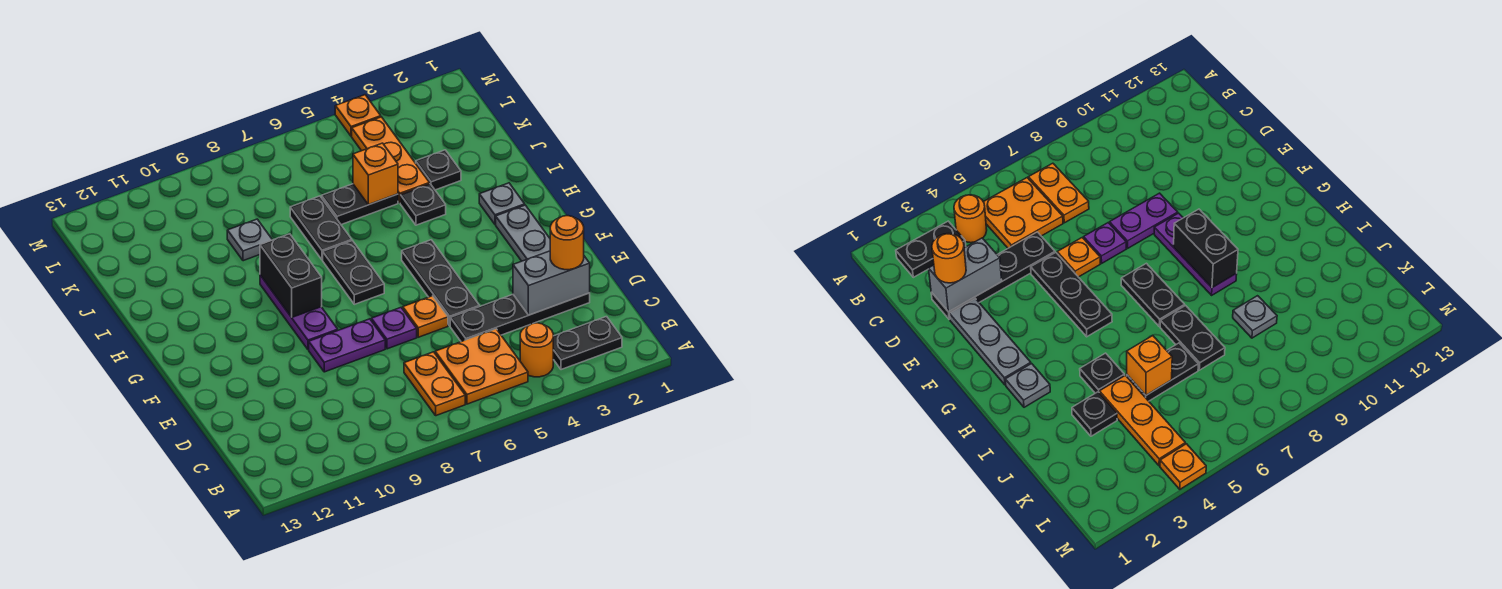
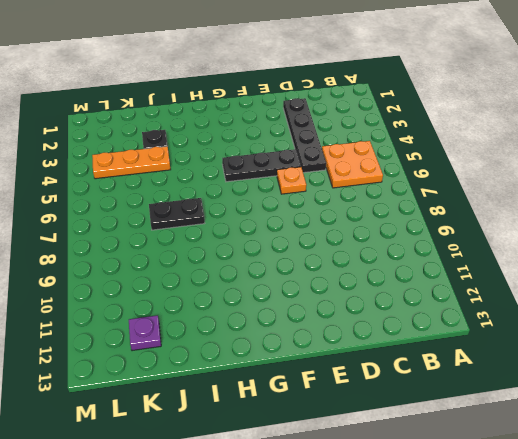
purple 1x1 plate [129,315,161,351] -> purple 1x1 plate moved to [371,308,417,349]
none -> black 1x2 plate [553,317,622,370]
none -> orange 1x1 round brick [520,323,553,377]
none -> orange 1x2 plate [404,352,465,416]

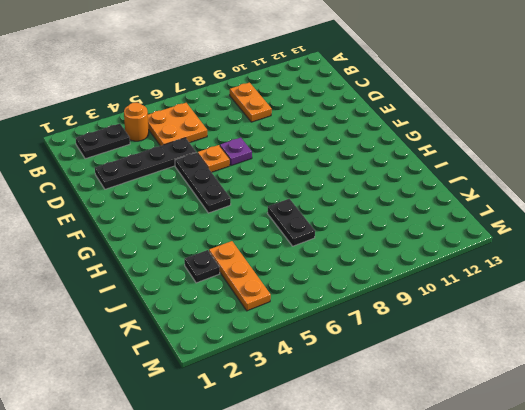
orange 1x2 plate [230,83,272,122] -> orange 1x2 plate moved to [404,352,465,416]
none -> grey 1x3 plate [496,205,550,261]
none -> purple 1x2 plate [309,319,385,372]
none -> purple 1x3 plate [260,275,338,350]

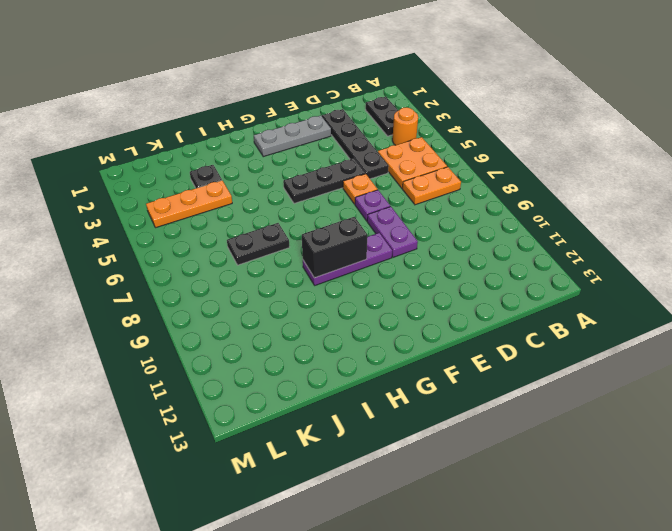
none -> black 1x2 plate [323,241,384,304]
none -> grey 1x1 plate [479,183,525,224]
none -> black 1x1 plate [400,184,446,225]

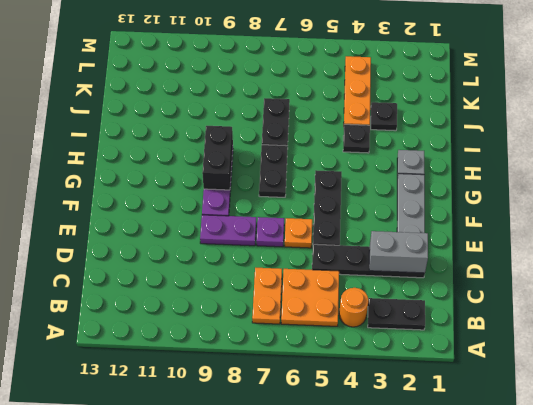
none -> black 1x2 plate [322,184,398,225]
none -> grey 1x1 plate [227,219,272,261]
none -> orange 1x1 plate [335,95,381,136]

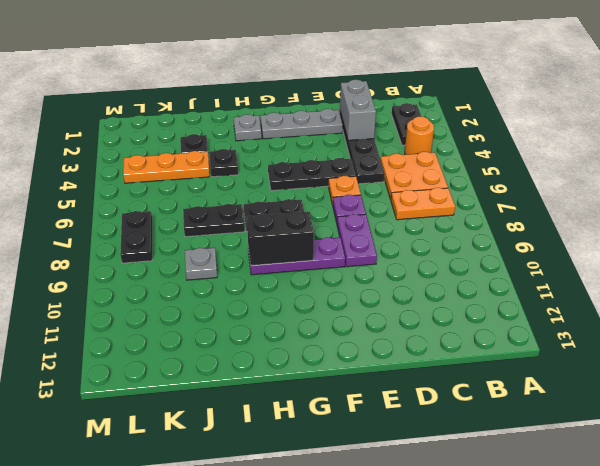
black 1x2 plate [120,211,152,263] -> black 1x2 plate moved to [322,184,398,225]
none -> orange 1x1 plate [335,95,381,136]
none -> orange 1x1 brick [353,143,398,205]
none -> orange 1x1 round brick [550,216,584,270]

